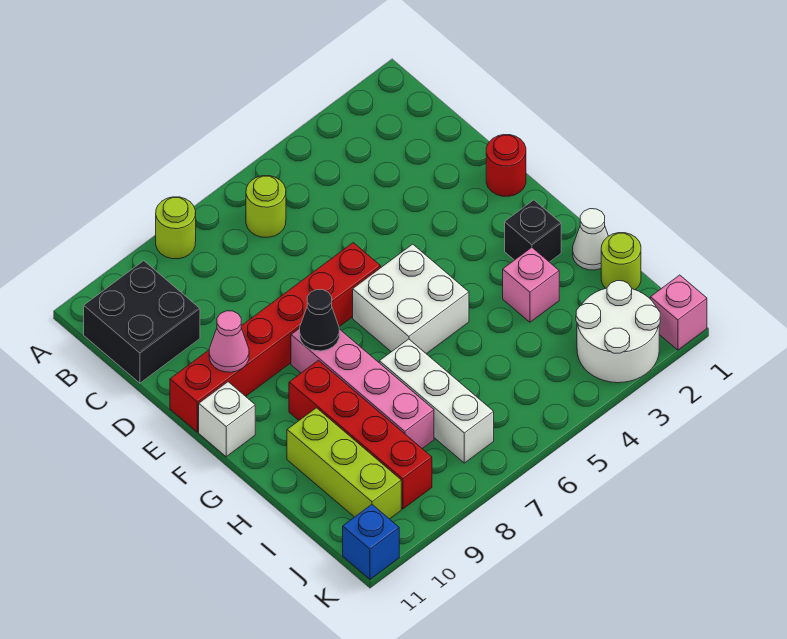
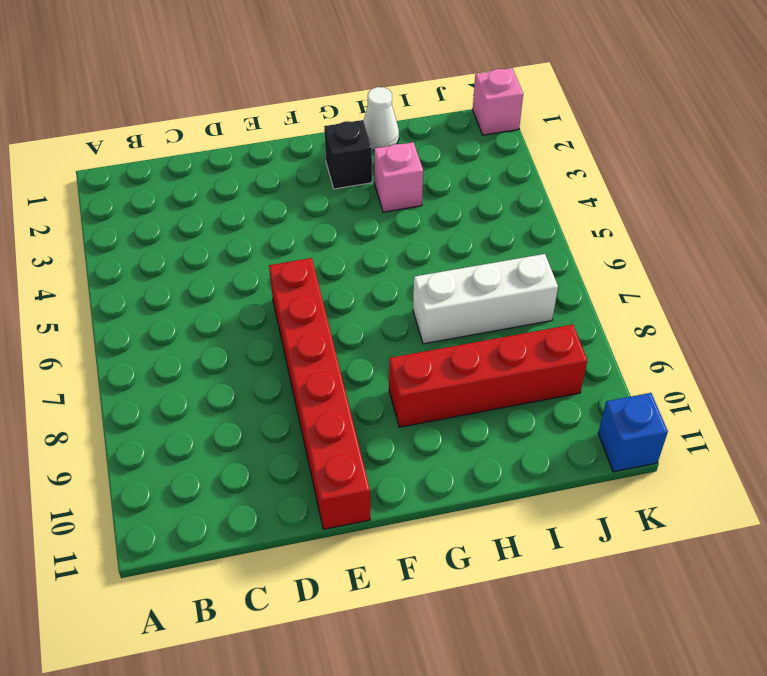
none -> lime 1x1 round brick [156,197,196,259]
none -> lime 1x1 round brick [246,176,286,237]
none -> black 2x2 brick [84,261,200,383]

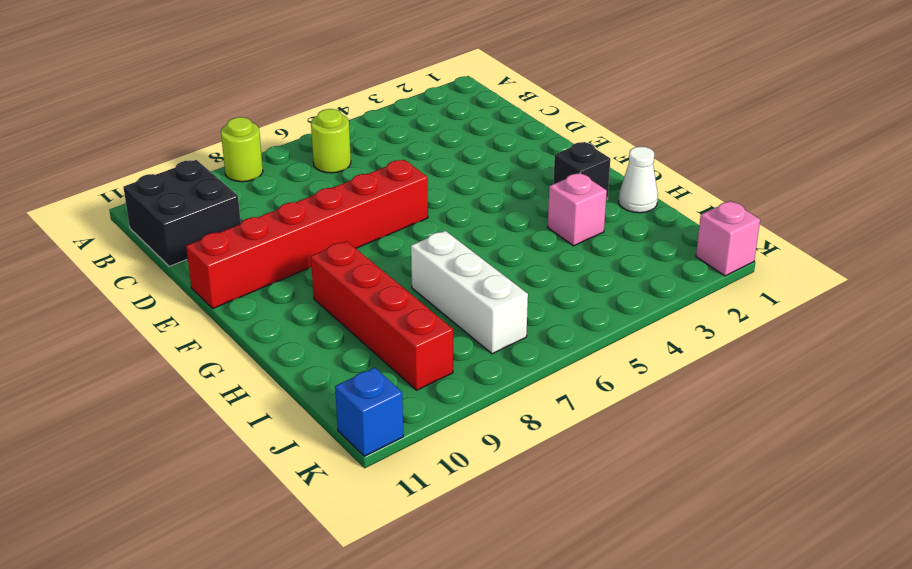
none -> red 1x1 round brick [486,135,526,196]
none -> white 2x2 brick [353,244,469,354]
none -> pink 1x4 brick [291,328,434,449]

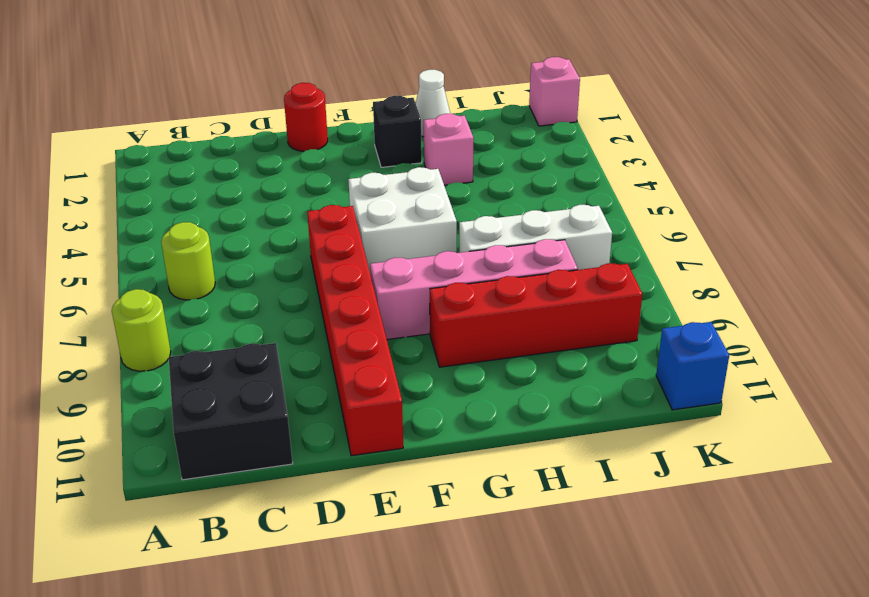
none -> white 1x1 brick [199,382,255,457]
none -> lime 1x3 brick [287,408,401,519]
none -> lime 1x1 round brick [601,233,641,290]

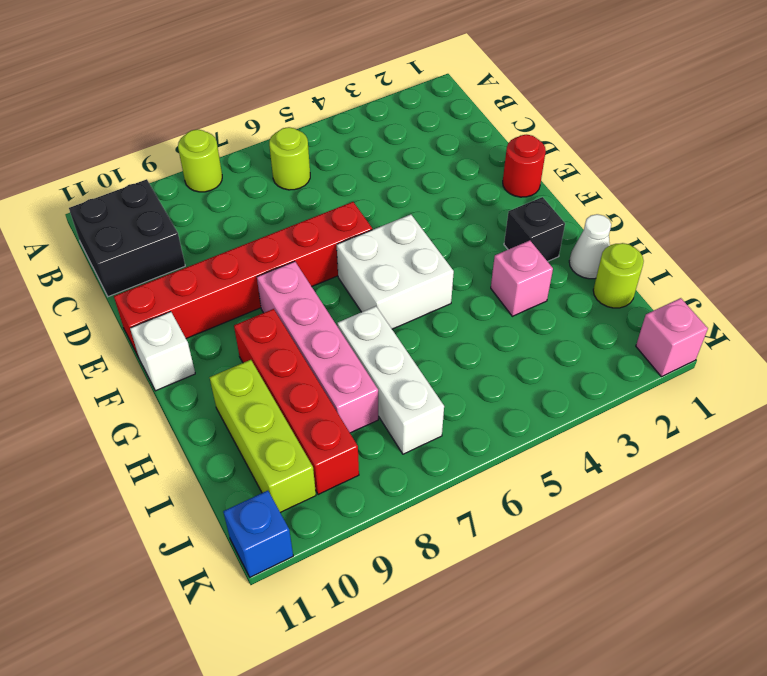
none -> white 2x2 round brick [576,281,660,383]
none -> pink 1x1 cone [209,311,249,372]
none -> black 1x1 cone [300,290,339,351]

